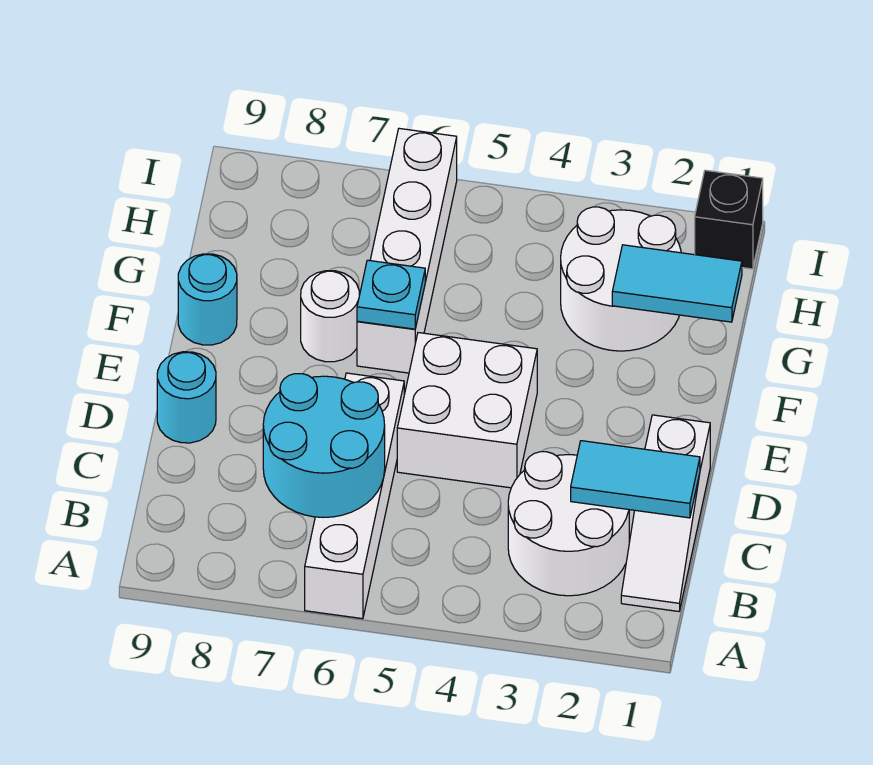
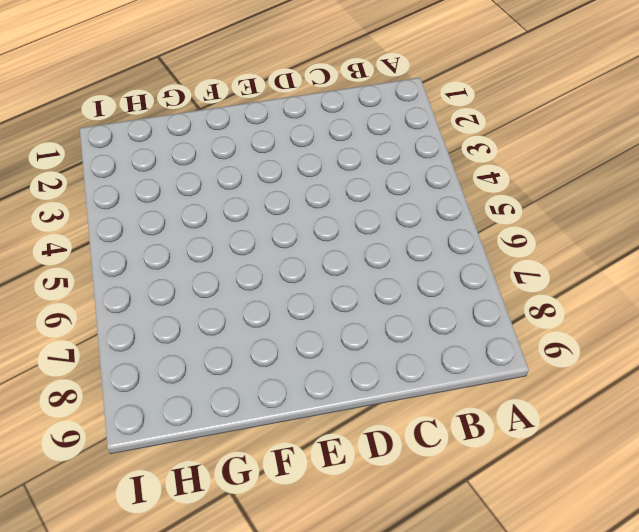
none -> white 1x4 brick [305,373,404,619]
none -> white 1x3 slope [621,415,710,611]
none -> white 2x2 round brick [508,452,629,596]

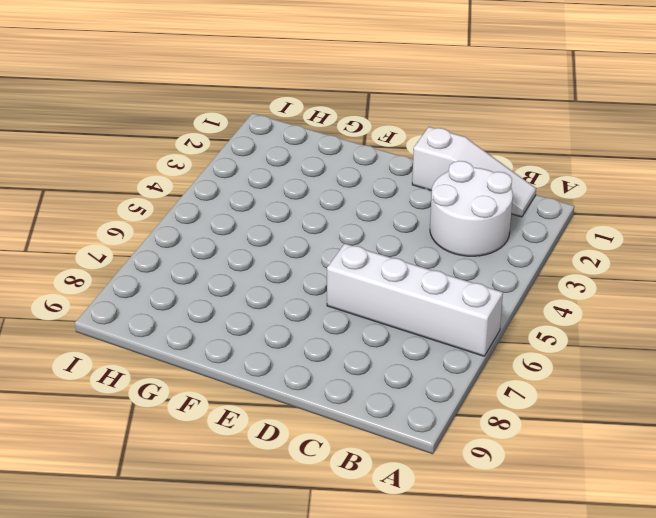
none -> white 2x2 brick [397,333,537,488]
none -> cyan 1x1 round brick [157,352,216,443]
none -> white 1x4 brick [357,128,457,373]

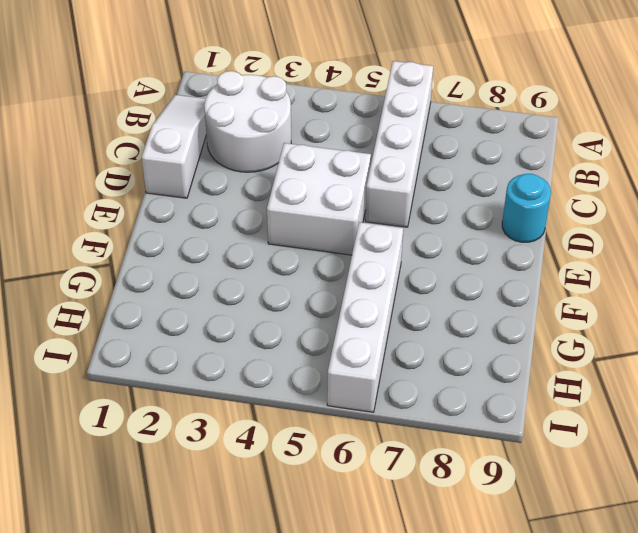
none -> white 1x1 round brick [301,271,359,362]
none -> cyan 1x1 round brick [178,254,237,345]
none -> white 2x2 round brick [561,207,681,351]

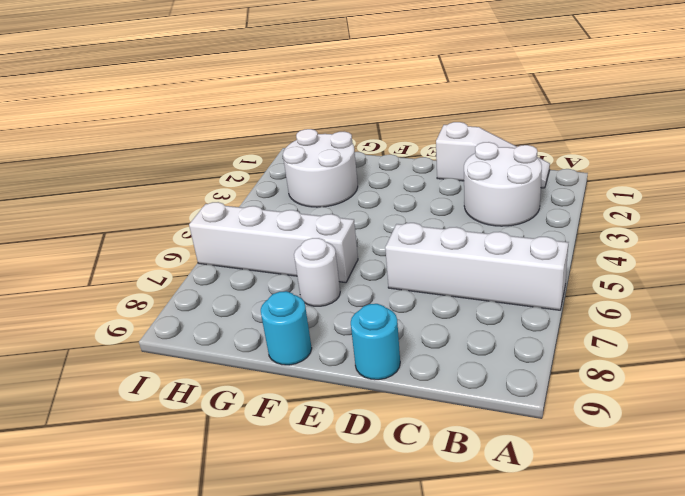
none -> white 2x2 brick [397,333,537,488]
none -> black 1x1 brick [695,170,763,269]
none -> cyan 2x2 round brick [263,374,385,517]

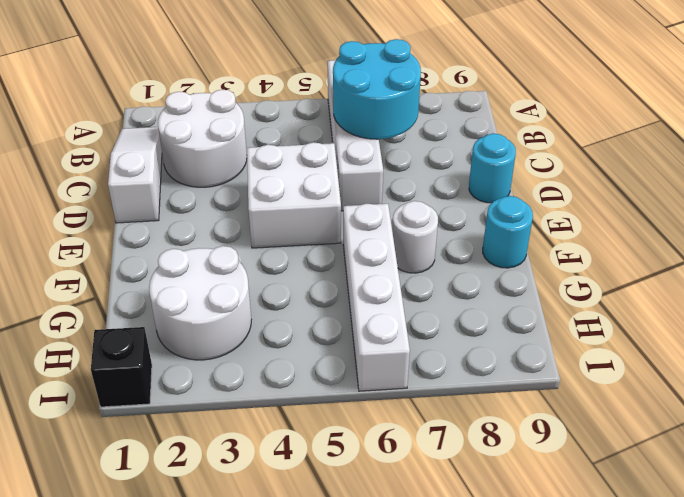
none -> cyan 1x2 tile [571,441,700,518]
none -> cyan 1x1 plate [357,260,425,329]
none -> cyan 1x2 tile [612,245,742,322]

